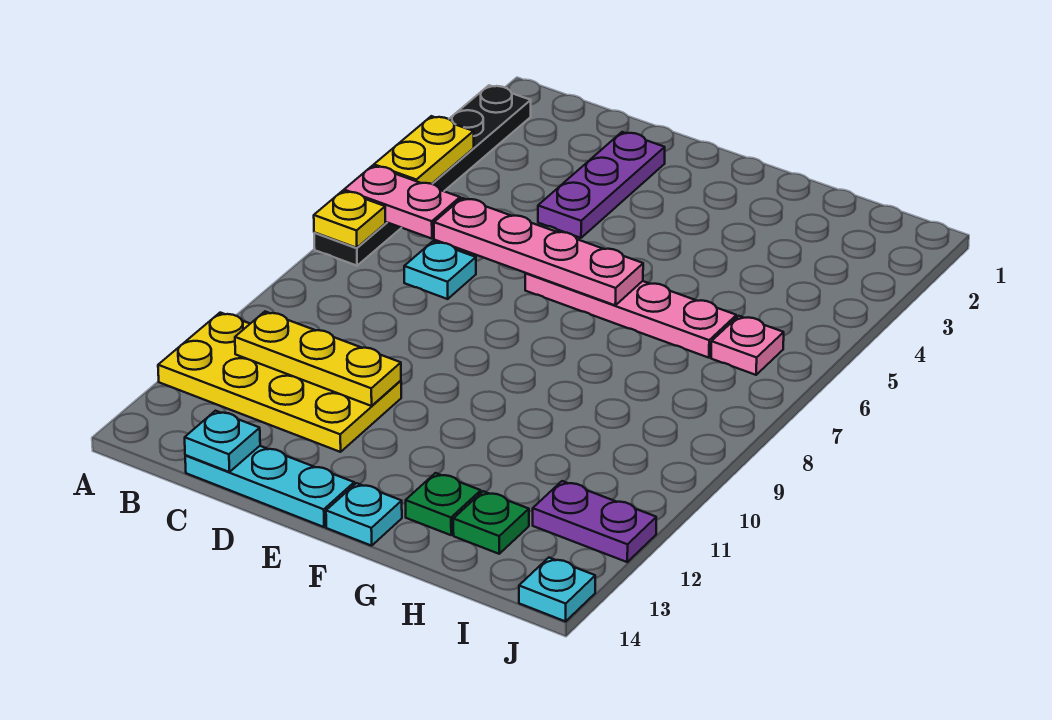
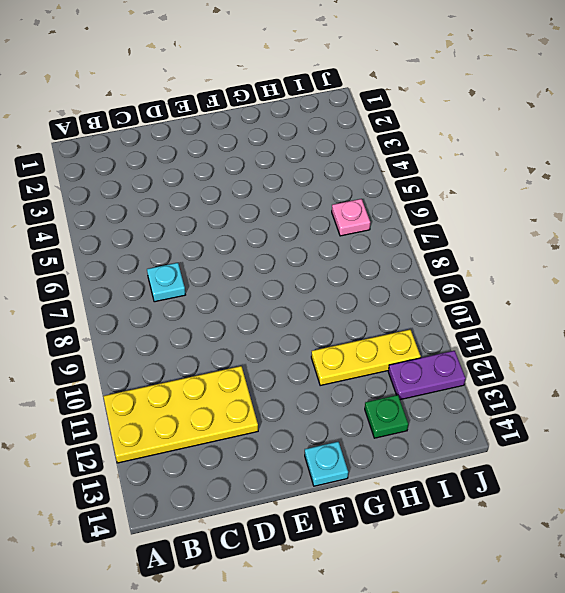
yellow 1x3 plate [311,329,421,386] -> yellow 1x3 plate moved to [235,312,401,406]
none -> black 1x6 plate [314,85,531,266]
none -> cyan 1x3 plate [185,446,354,527]
none -> purple 1x3 plate [538,132,665,238]

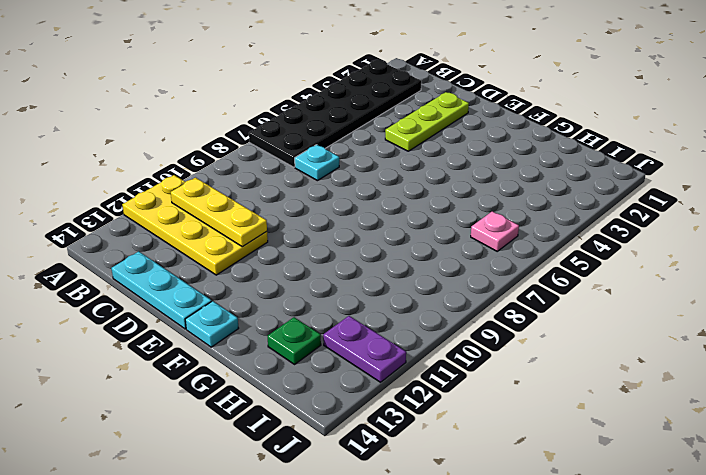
black 2x6 plate [249,60,421,167] -> black 1x6 plate [314,85,531,266]
lime 1x3 plate [385,92,469,151] -> purple 1x3 plate [538,132,665,238]
none -> pink 1x4 plate [525,273,736,358]
none -> green 1x1 plate [406,473,481,535]
none -> cyan 1x1 plate [519,558,595,621]

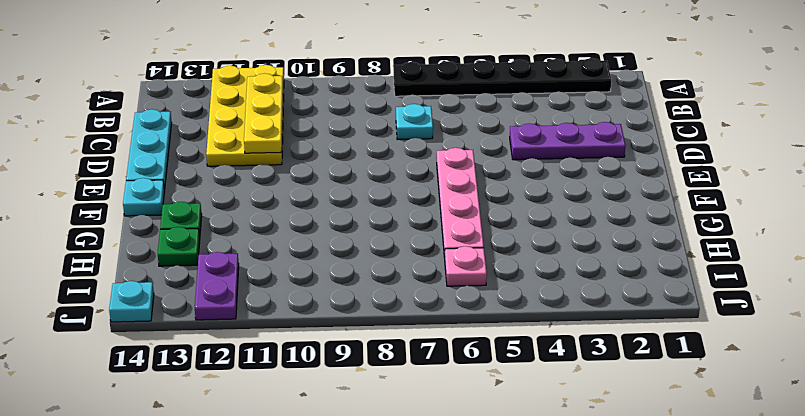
none -> yellow 1x2 plate [374,116,474,184]
none -> pink 1x2 plate [344,166,460,239]
none -> yellow 1x1 plate [314,191,385,248]

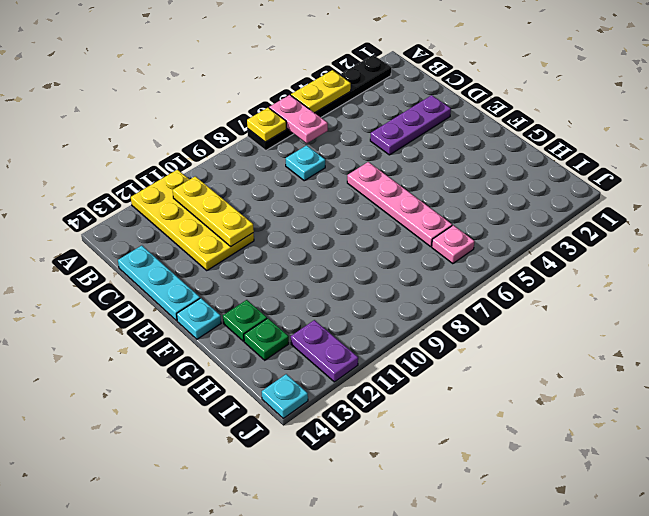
none -> pink 1x4 plate [434,198,643,305]
none -> cyan 1x1 plate [185,411,260,472]

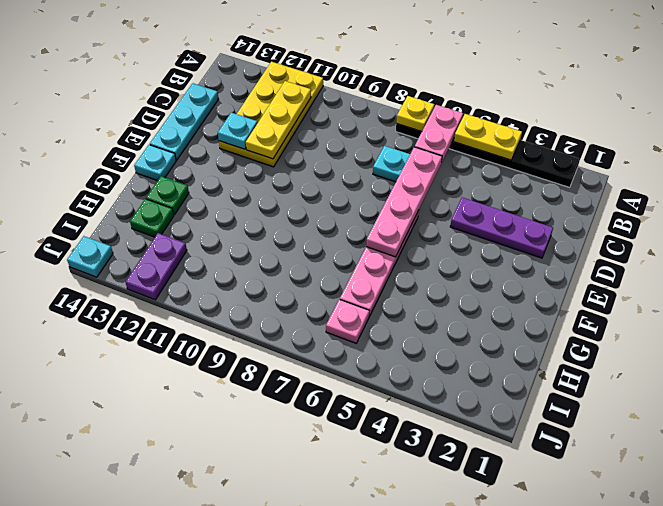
cyan 1x1 plate [218,113,257,149] -> cyan 1x1 plate moved to [185,411,260,472]

